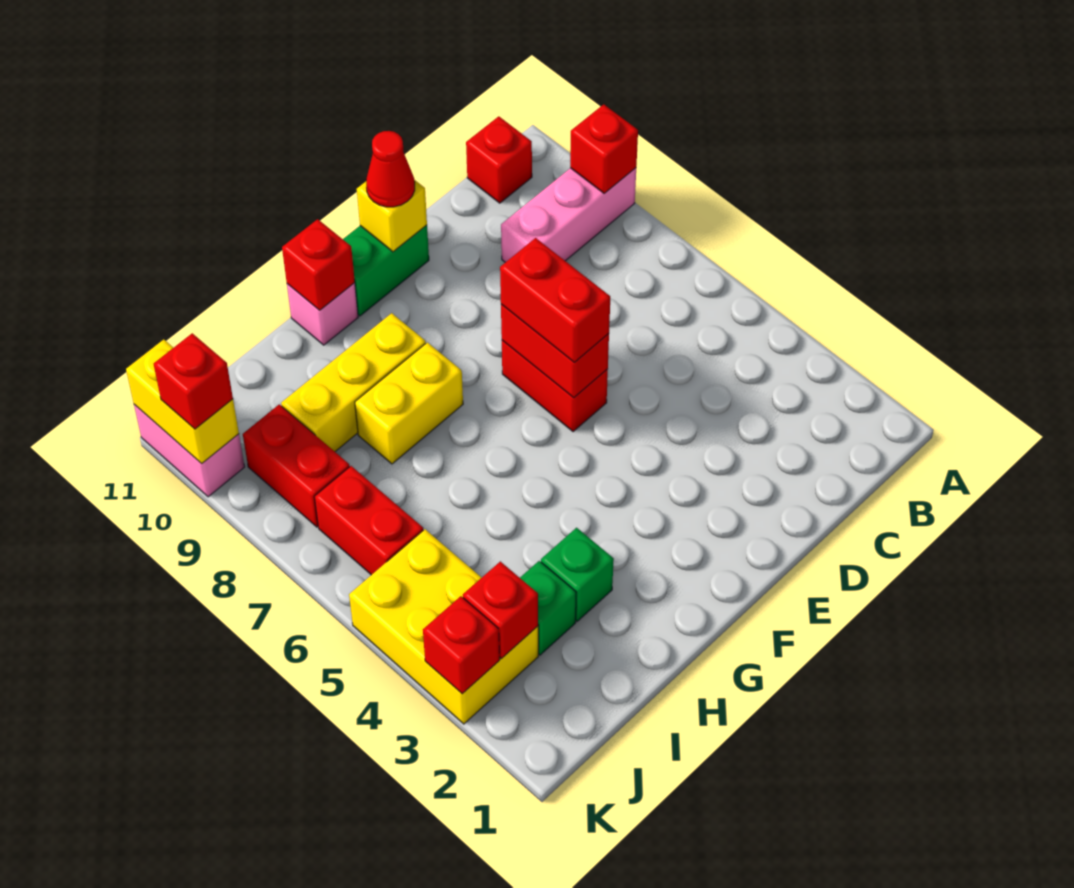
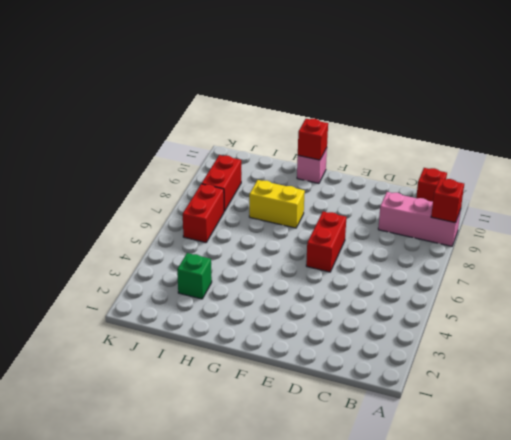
none -> green 1x2 brick [343,225,429,316]
none -> yellow 1x3 brick [281,313,426,451]
none -> green 1x1 brick [541,528,614,621]

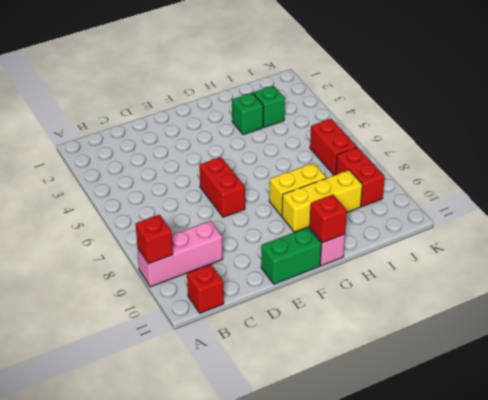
none -> yellow 2x3 brick [349,529,538,724]
none -> pink 1x2 brick [134,405,245,497]
none -> red 1x2 brick [501,304,609,398]

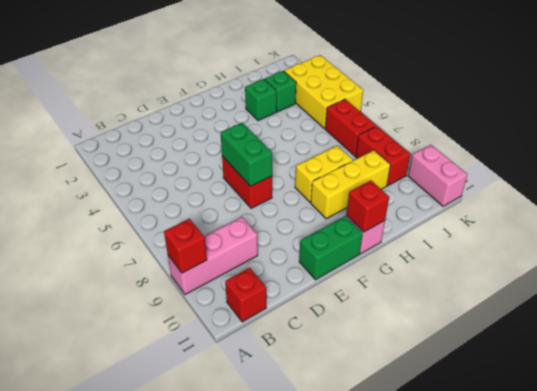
green 1x2 brick [221,123,272,186] -> red 1x2 brick [501,304,609,398]
none -> yellow 1x1 brick [357,180,427,252]
none -> red 1x1 brick [463,561,538,658]
none -> red 1x1 brick [423,596,500,694]

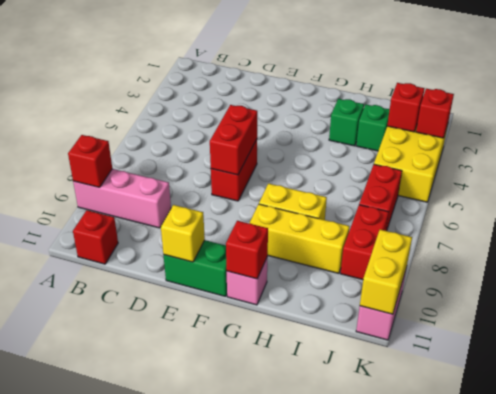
none -> red 1x2 brick [500,238,610,362]
none -> red 1x1 cone [366,131,415,207]
none -> red 1x1 brick [154,333,233,429]

